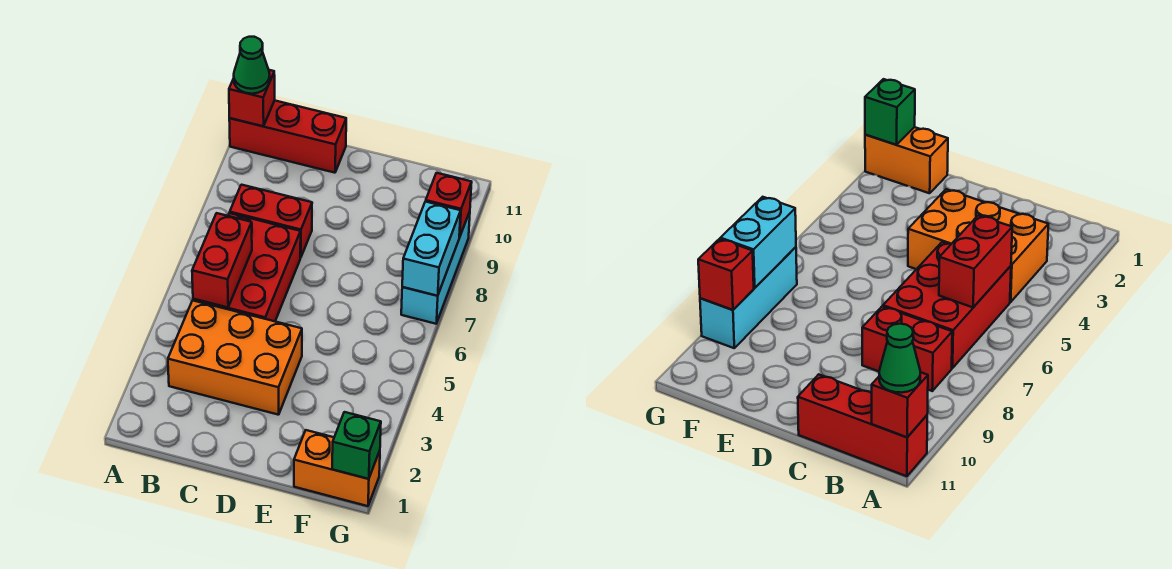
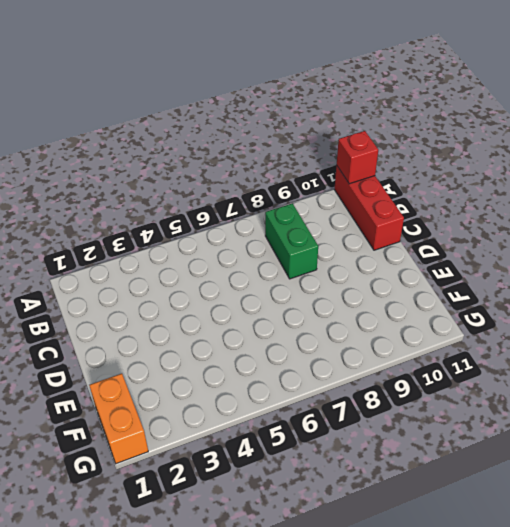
green 1x2 brick [265,203,318,279] -> red 1x2 brick [230,185,312,258]
none -> orange 2x3 brick [168,301,302,415]
none -> red 2x3 brick [193,213,301,321]
none -> cyan 1x3 brick [401,212,470,324]

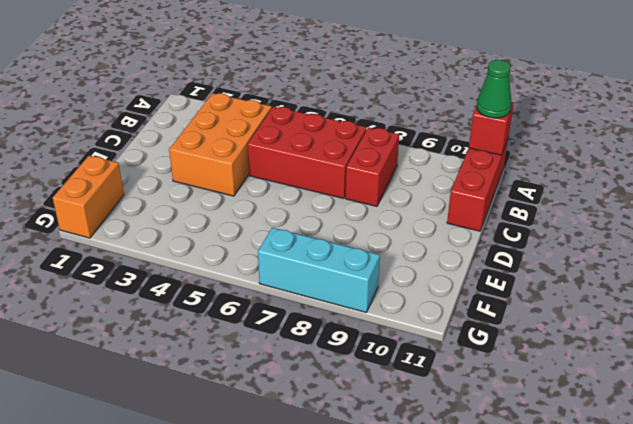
none -> red 1x2 brick [192,213,252,308]
none -> green 1x1 brick [332,412,381,479]
none -> cyan 1x2 brick [402,202,461,296]

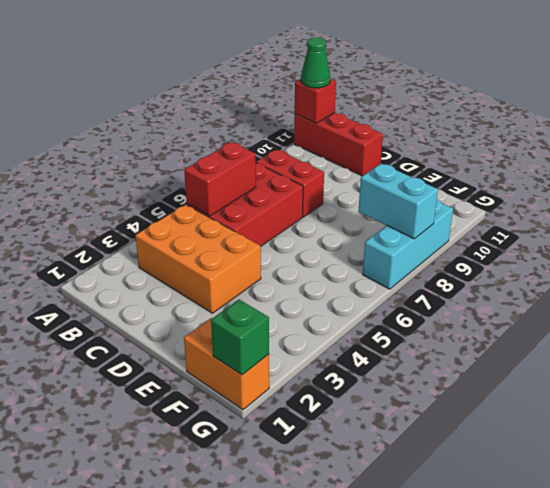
cyan 1x2 brick [359,164,438,239] -> cyan 1x2 brick turned to [402,202,461,296]
none -> red 1x1 brick [426,173,472,237]

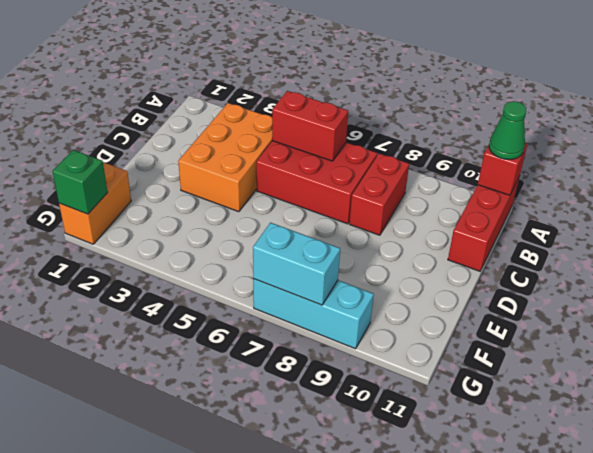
none -> red 1x1 brick [426,173,472,237]

